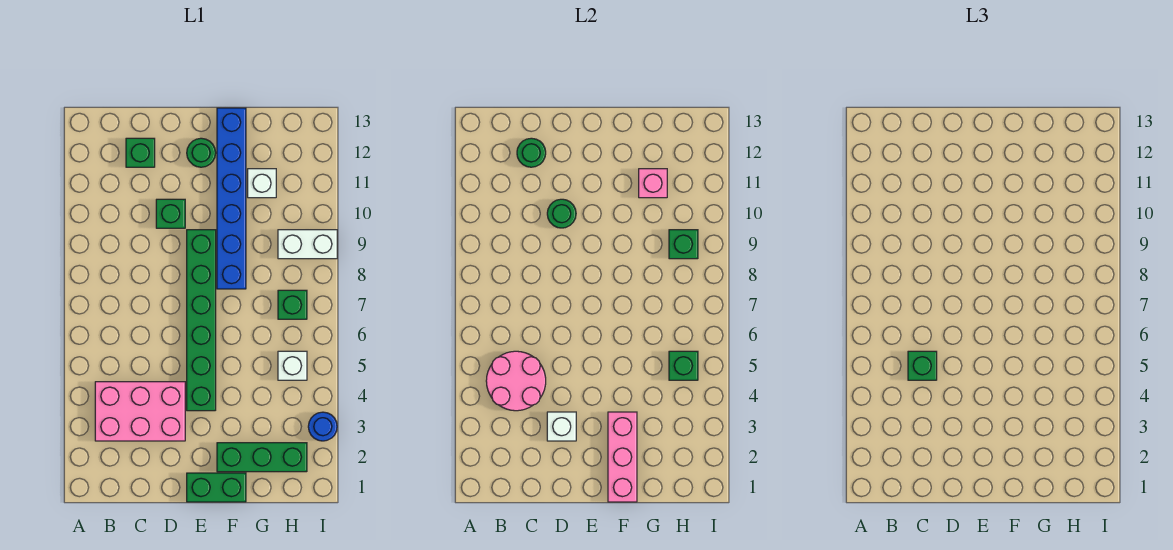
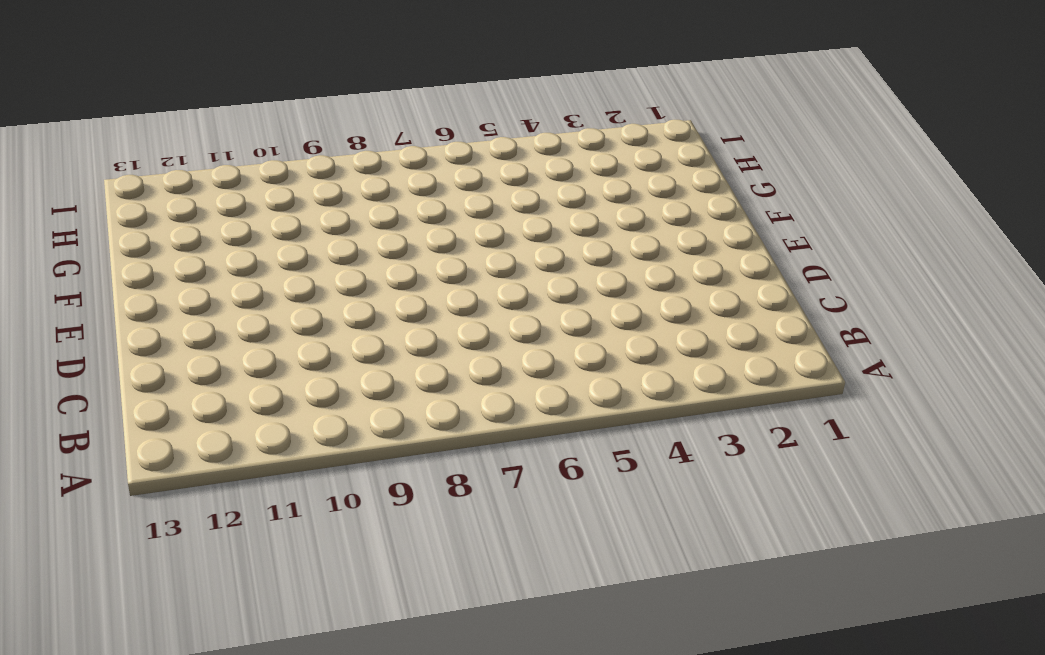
none -> pink 2x3 brick [95,382,185,441]
none -> green 1x1 brick [126,138,155,167]
none -> green 1x1 brick [156,199,185,228]

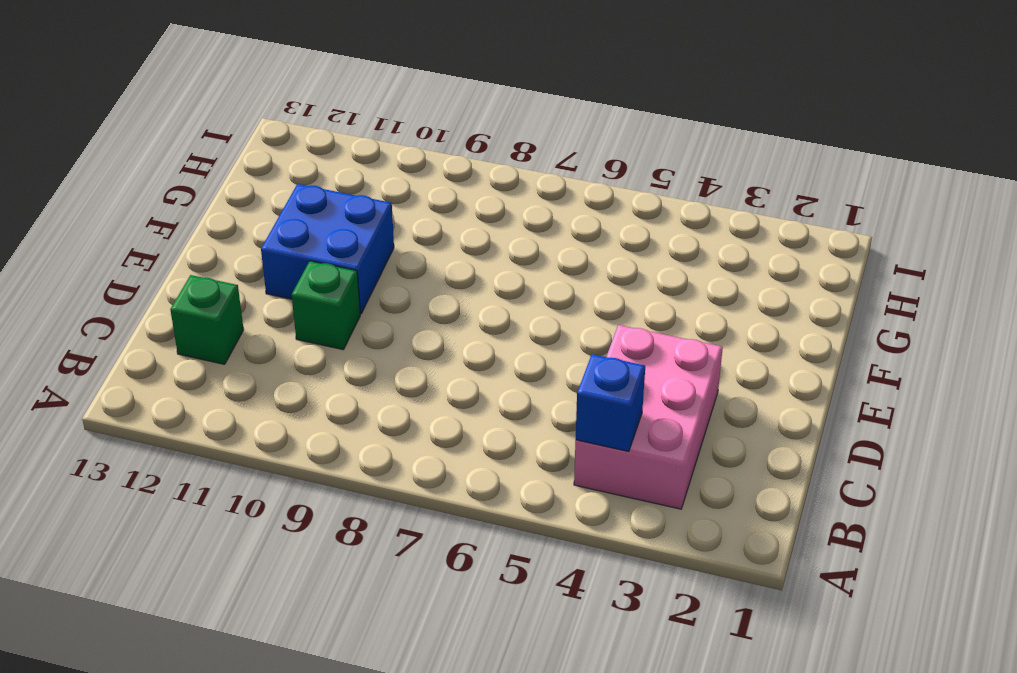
blue 1x1 brick [576,354,645,451] -> pink 2x2 round brick [486,351,546,411]
blue 2x2 brick [261,184,394,314] -> blue 1x6 brick [217,108,246,289]
none -> green 1x2 brick [187,473,246,502]
none -> green 1x6 brick [187,230,216,411]
none -> green 1x1 round brick [187,138,216,167]

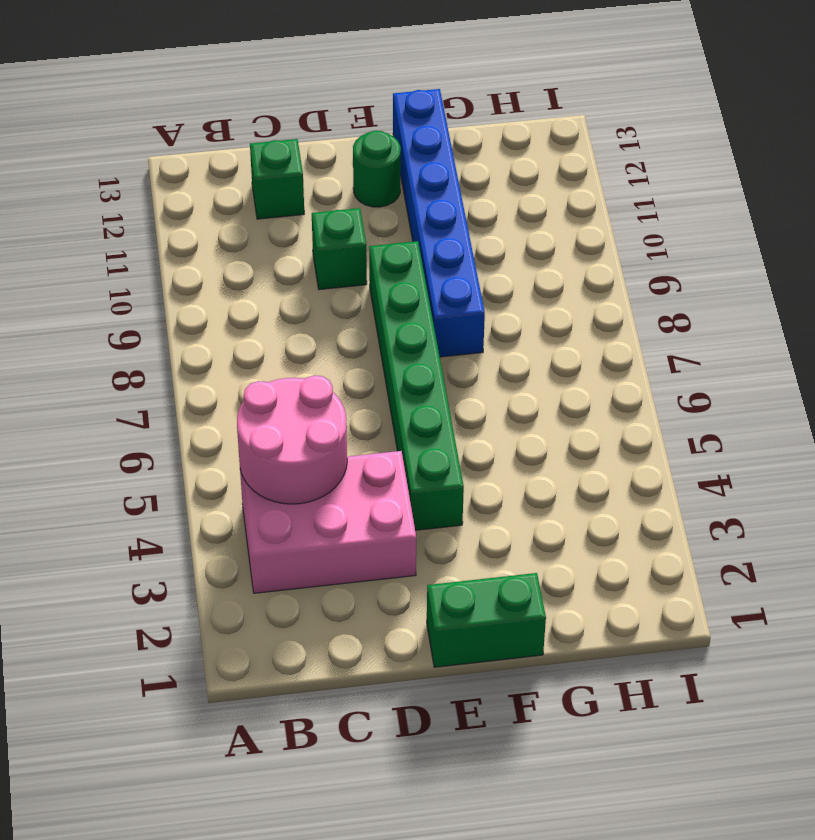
none -> green 1x3 brick [217,443,307,472]
none -> white 1x1 brick [248,169,276,198]
none -> white 1x1 brick [278,351,307,380]

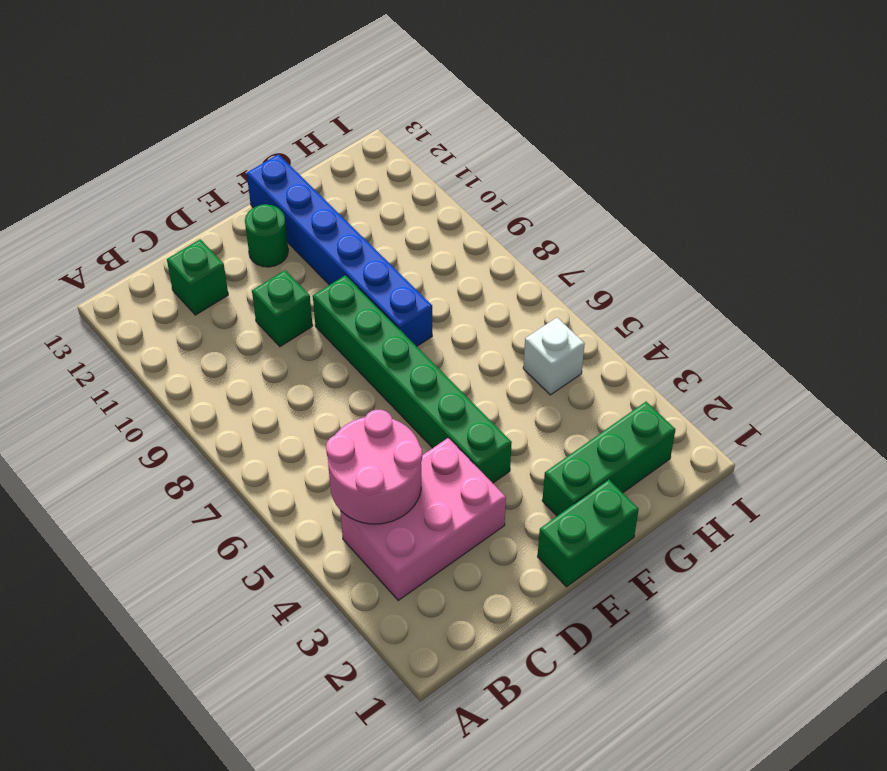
none -> white 1x1 brick [248,169,276,198]
none -> green 1x1 brick [278,290,307,319]
none -> white 1x2 brick [278,230,337,259]

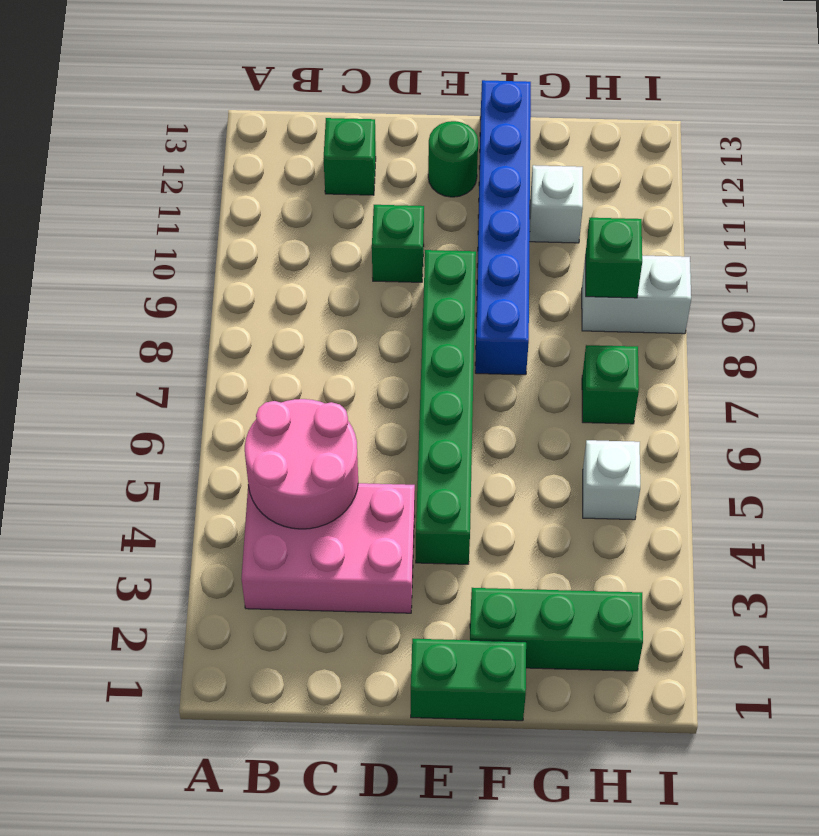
none -> blue 1x1 round brick [308,412,337,441]
none -> green 1x1 round brick [517,138,546,167]
none -> white 1x1 brick [547,412,576,441]

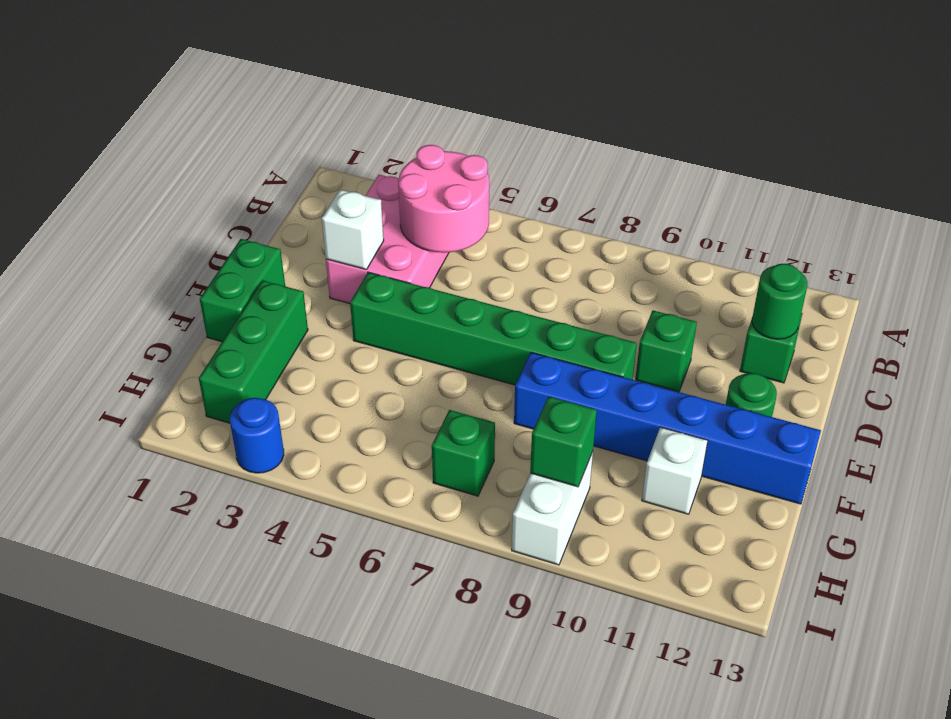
none -> white 1x1 brick [278,351,307,380]
none -> green 1x1 round brick [547,199,576,228]
none -> pink 1x3 brick [608,412,637,502]

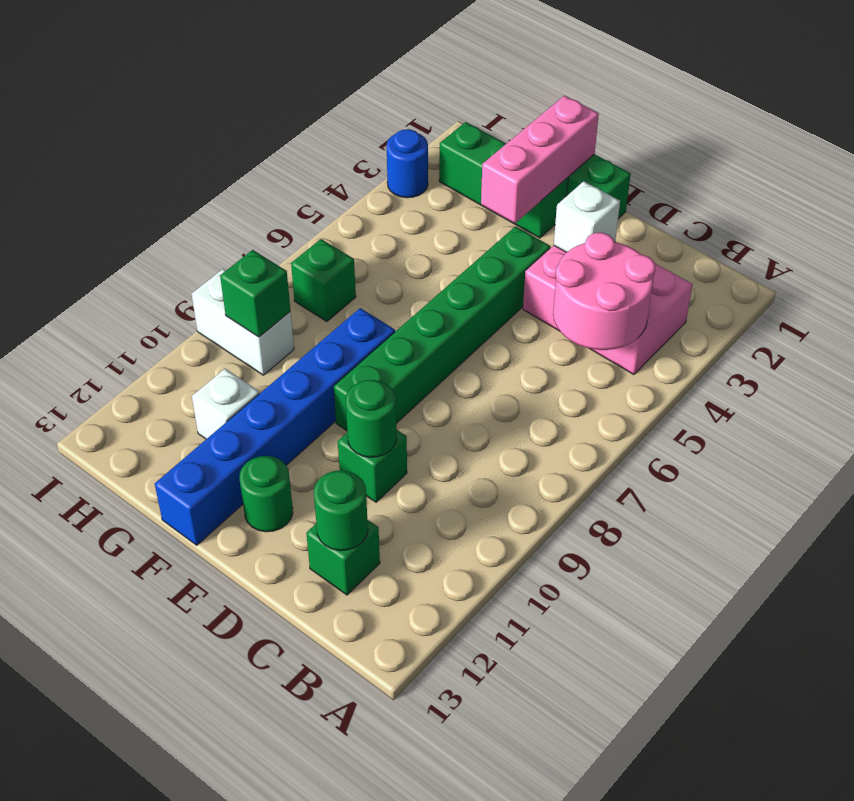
none -> white 1x1 brick [278,351,307,380]
none -> pink 1x1 brick [639,169,667,198]
none -> green 1x1 brick [669,351,698,380]

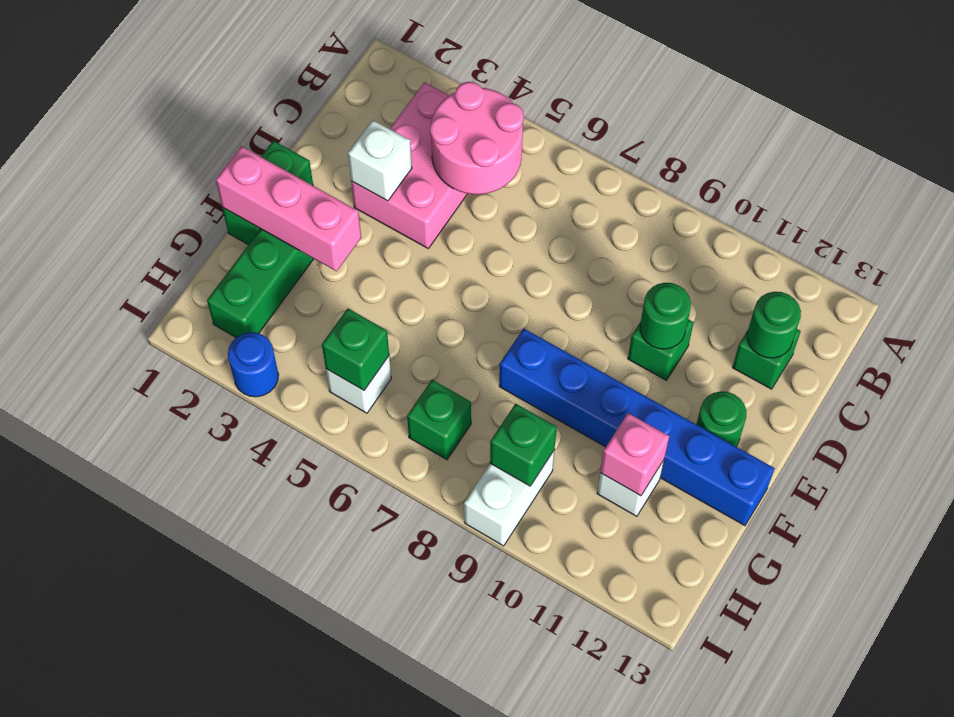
none -> green 1x6 brick [187,230,216,411]
none -> green 1x1 brick [908,351,937,380]

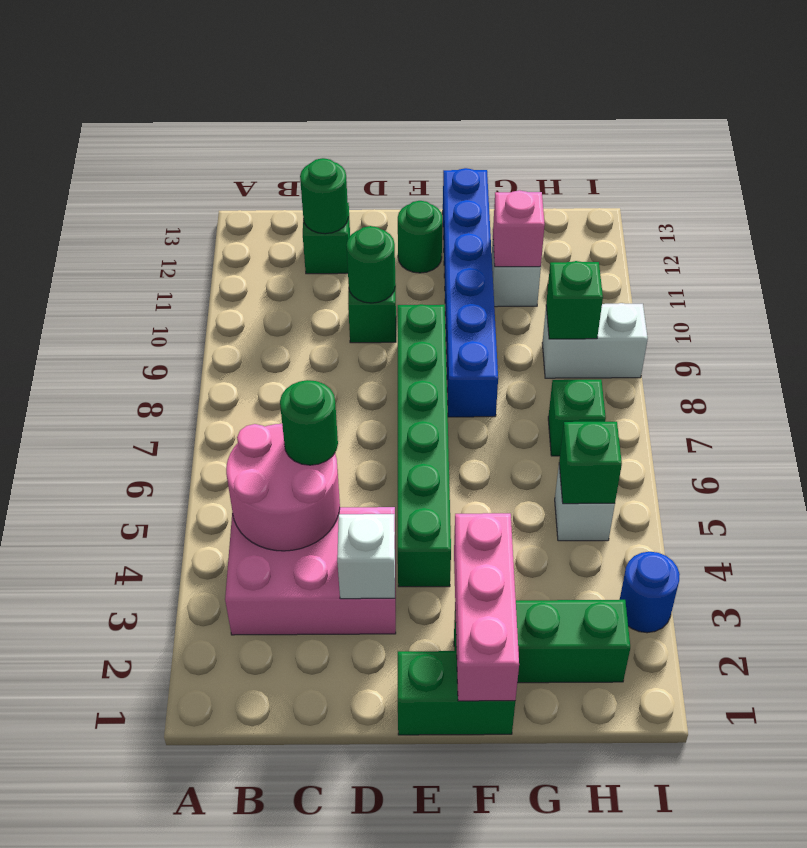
green 1x1 round brick [280,380,338,465] -> green 1x1 brick [908,351,937,380]

